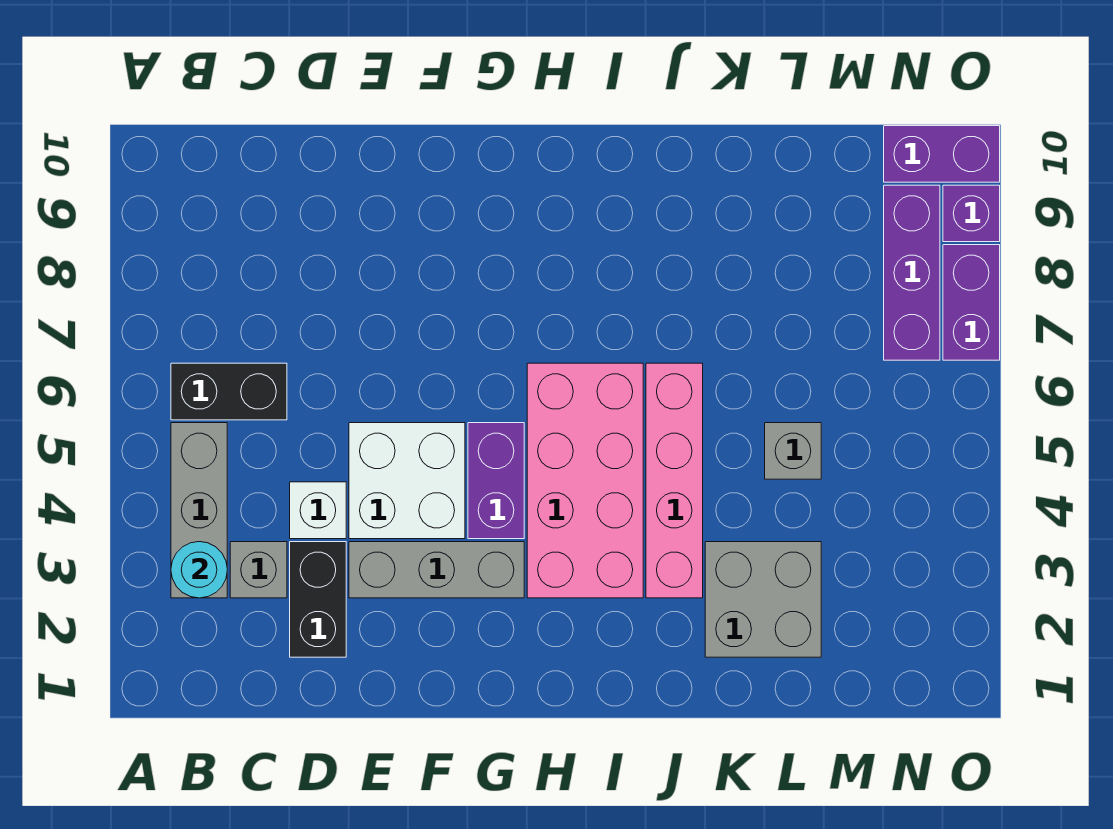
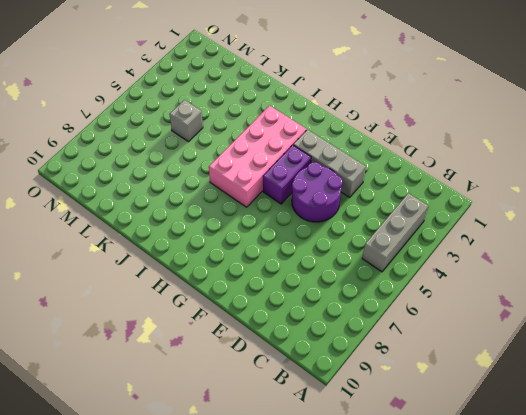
purple 2x2 round brick [292,162,342,222] -> white 2x2 brick [349,423,465,539]
none -> black 1x2 brick [171,363,287,420]
none -> grey 1x1 brick [230,542,287,598]
none -> black 1x2 brick [290,542,346,657]

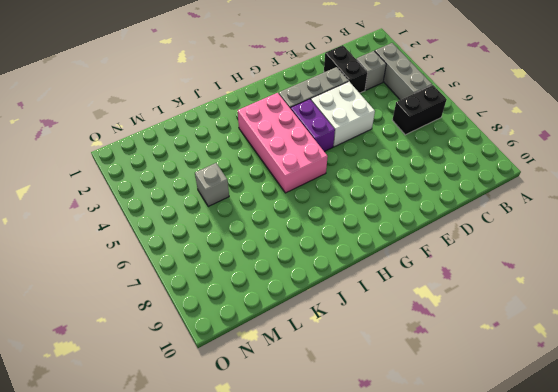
none -> white 1x1 brick [290,482,346,539]
none -> pink 1x4 brick [646,363,703,598]
none -> grey 2x2 brick [705,542,821,657]

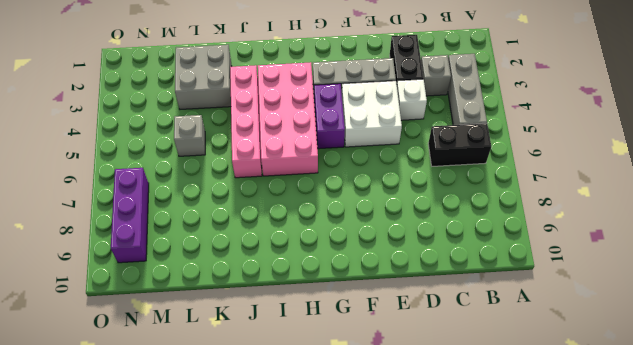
none -> purple 1x2 brick [884,126,1000,182]
none -> purple 1x2 brick [943,245,1000,360]
none -> purple 1x1 brick [943,185,1000,242]

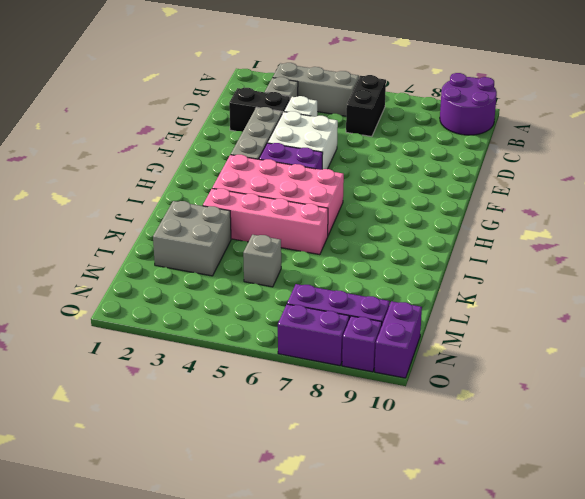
purple 2x2 round brick [440,73,497,135] -> none
none -> cyan 1x1 round brick [171,542,227,598]

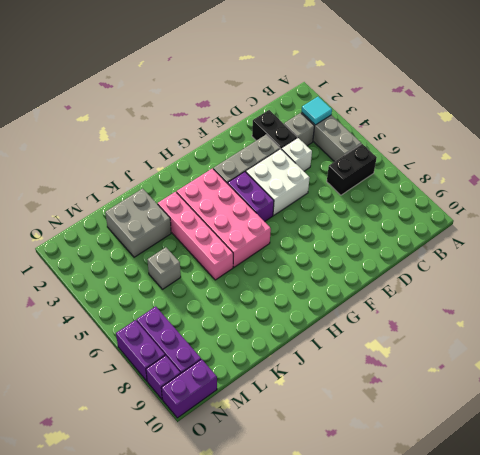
cyan 1x1 tile [302,97,332,125] -> cyan 1x1 round brick [171,542,227,598]

